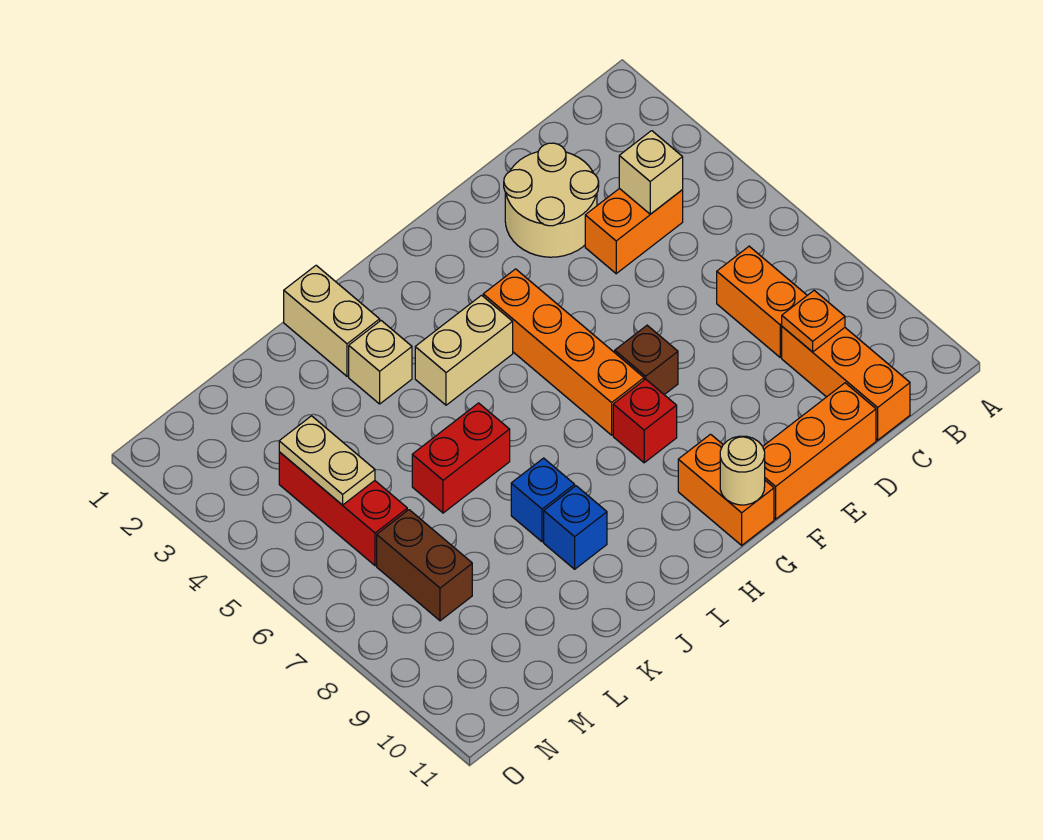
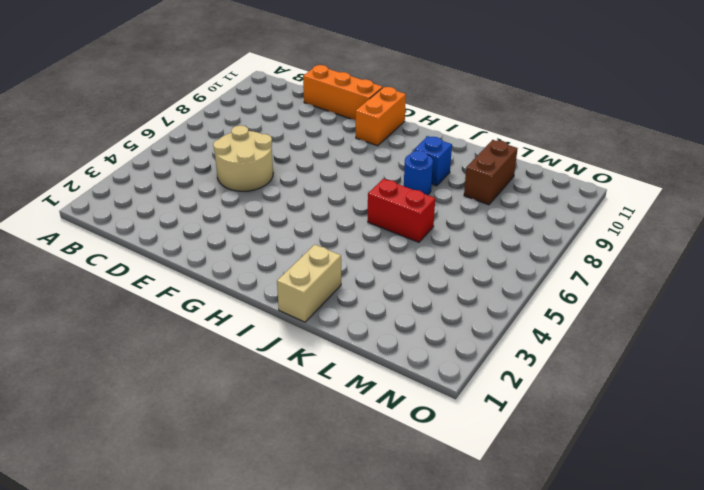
tan 2x2 round brick [213,126,273,191] -> tan 2x2 round brick moved to [504,143,599,257]
blue 1x1 round brick [404,150,433,195] -> blue 1x1 brick [511,458,575,542]
brown 1x2 brick [464,140,518,205] -> brown 1x2 brick moved to [377,510,472,621]
none -> orange 1x2 brick [585,188,683,274]
none -> orange 1x2 brick [717,246,807,357]
none -> orange 1x3 brick [782,327,910,440]

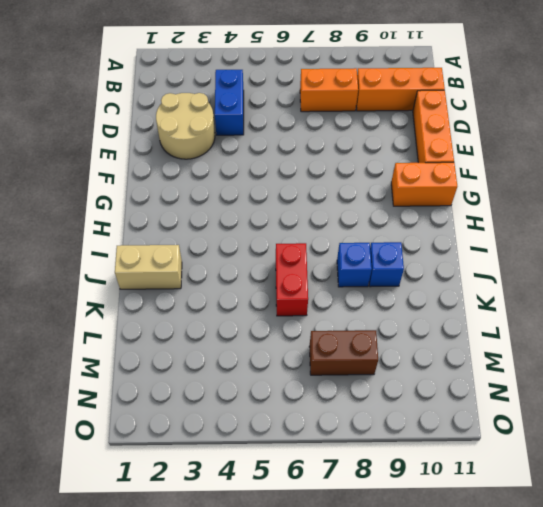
blue 1x2 brick [215,70,244,135] -> orange 1x2 brick [585,188,683,274]
none -> brown 1x1 brick [615,325,678,395]
none -> orange 1x4 brick [483,269,644,435]
none -> red 1x1 brick [613,379,677,463]

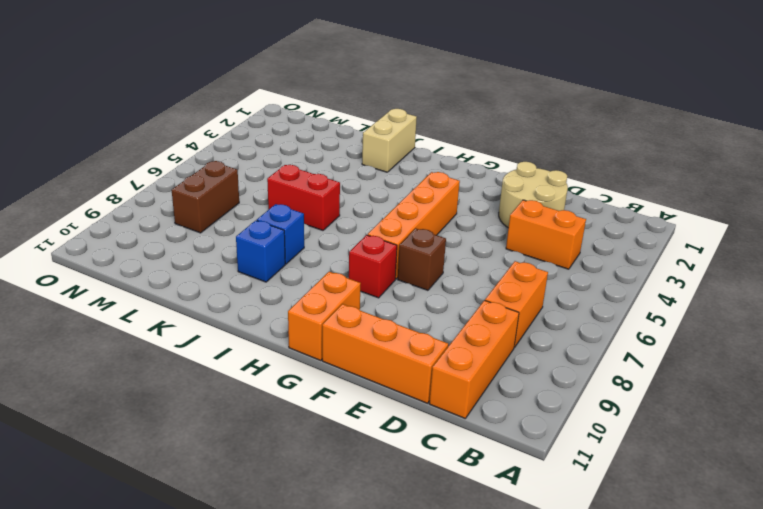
none -> tan 1x2 brick [415,295,513,405]
none -> tan 1x1 brick [349,321,412,404]
none -> red 1x3 brick [279,452,407,566]

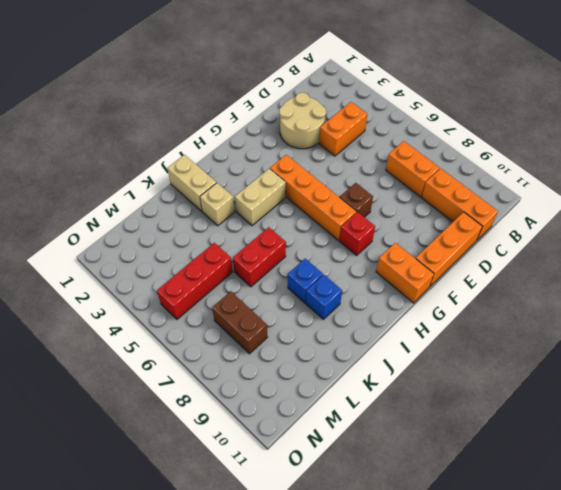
red 1x3 brick [157,243,233,319] -> red 1x3 brick turned to [279,452,407,566]
none -> tan 1x1 brick [619,131,683,214]
none -> orange 1x1 plate [782,291,845,352]
none -> tan 1x1 round brick [720,436,765,505]

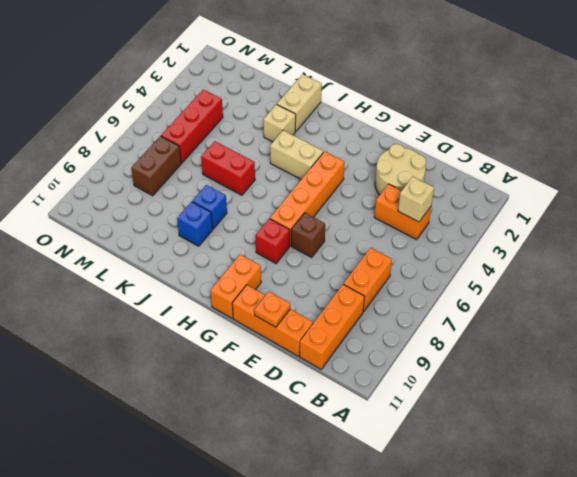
orange 1x1 plate [254,292,290,327] -> orange 1x1 plate moved to [782,291,845,352]
none -> tan 1x1 round brick [720,436,765,505]
none -> tan 1x2 plate [279,416,375,505]

